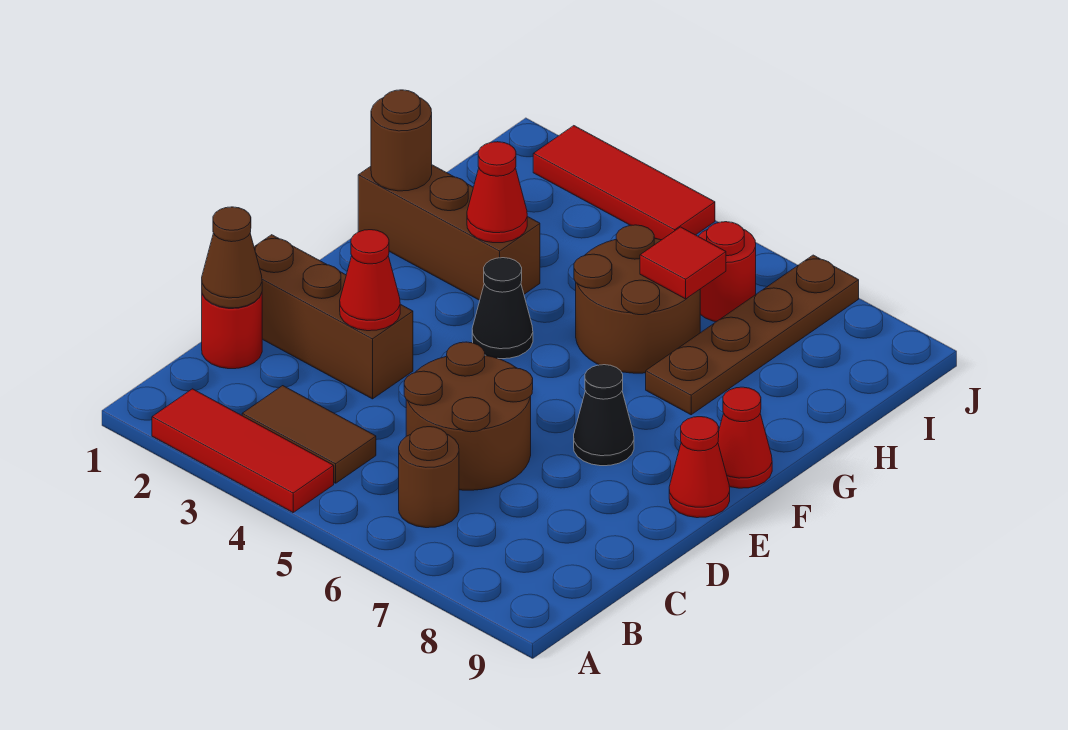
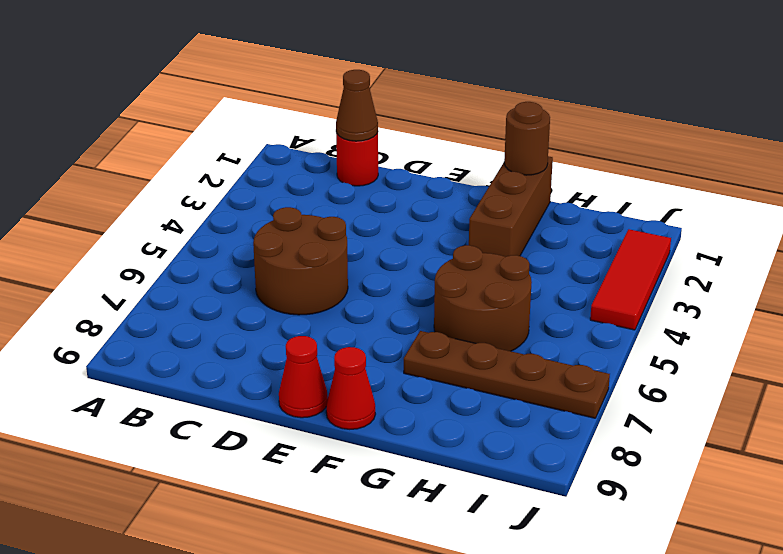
none -> red 1x3 tile [152,389,334,512]
none -> brown 1x2 tile [242,386,376,483]
none -> brown 1x1 round brick [399,427,459,528]

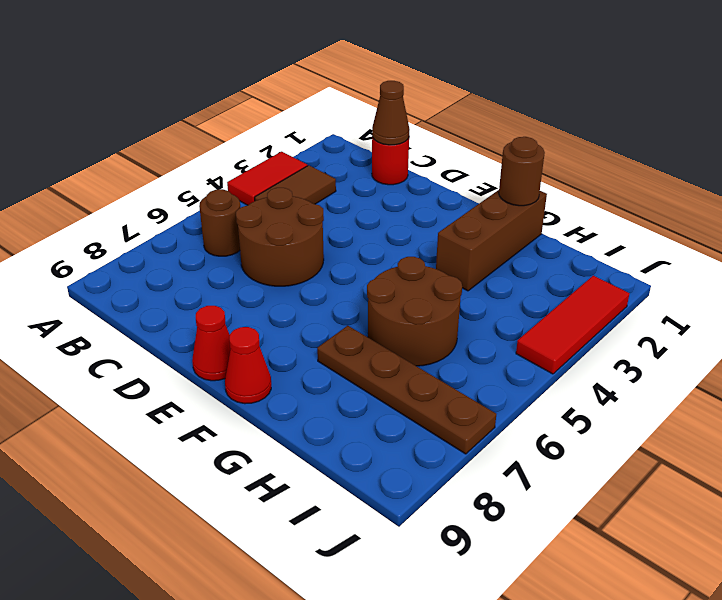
red 1x2 tile [227,152,307,206] -> red 1x3 tile [152,389,334,512]
none -> brown 1x3 brick [254,235,413,399]
none -> black 1x1 cone [574,365,634,466]
none -> black 1x1 cone [472,258,533,359]

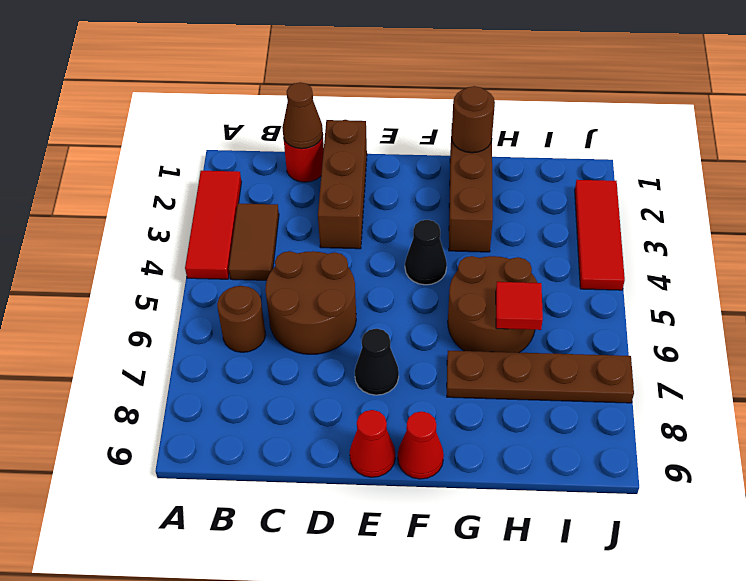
none -> red 1x1 round brick [698,222,756,322]
none -> red 1x1 cone [340,230,400,331]
none -> red 1x1 cone [467,142,527,243]

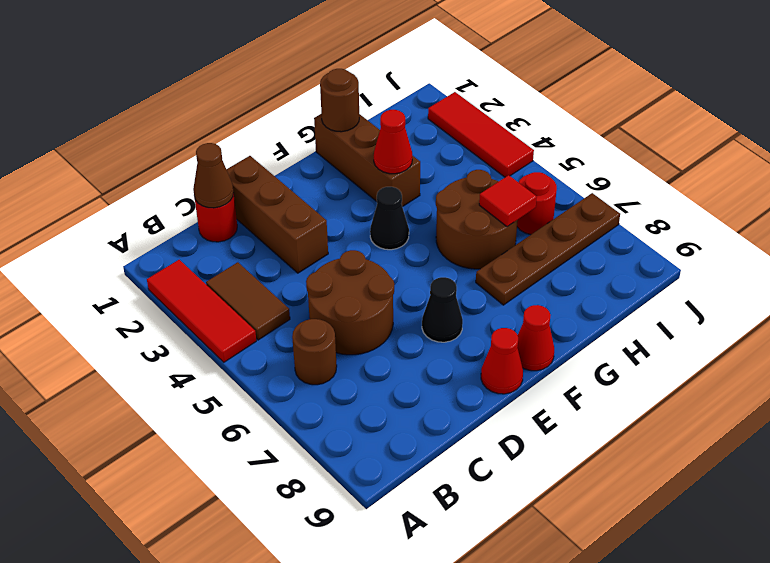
none -> red 1x1 cone [340,230,400,331]

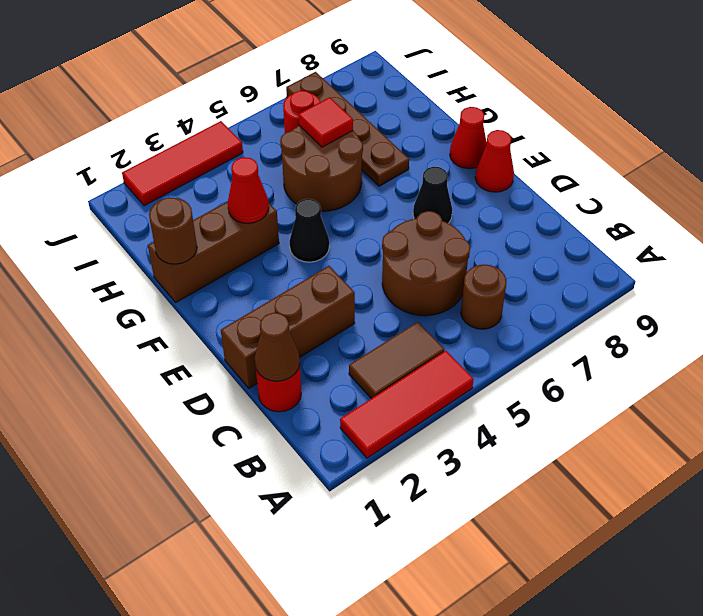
none -> red 1x1 cone [340,230,400,331]

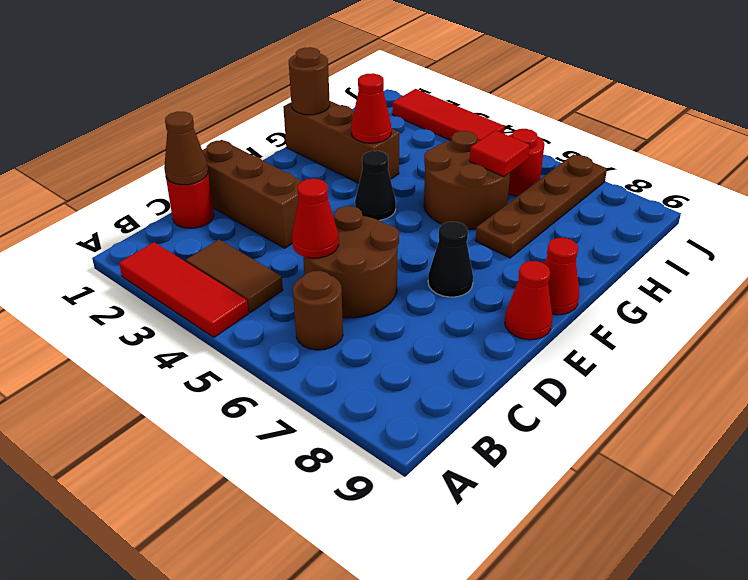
red 1x1 cone [292,179,339,258] -> red 1x1 cone moved to [340,230,400,331]

